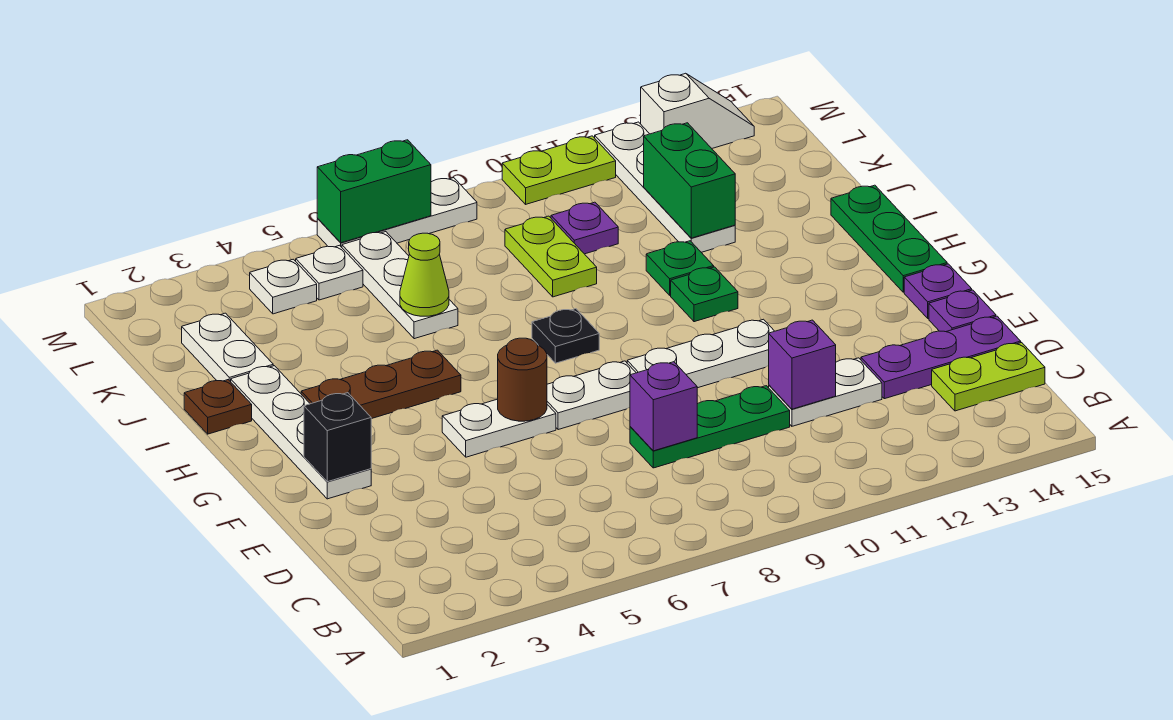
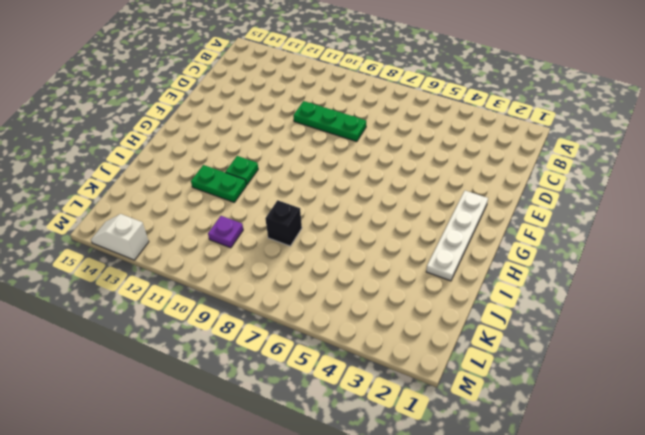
green 1x2 plate [191,165,246,202] -> green 1x1 plate [646,241,714,295]
black 1x1 brick [265,200,302,246] -> black 1x1 brick moved to [304,393,371,482]
none -> lime 1x2 plate [932,342,1045,411]
none -> white 1x2 plate [769,358,882,426]
none -> purple 1x3 plate [861,316,1021,399]
none -> purple 1x1 plate [929,290,996,332]

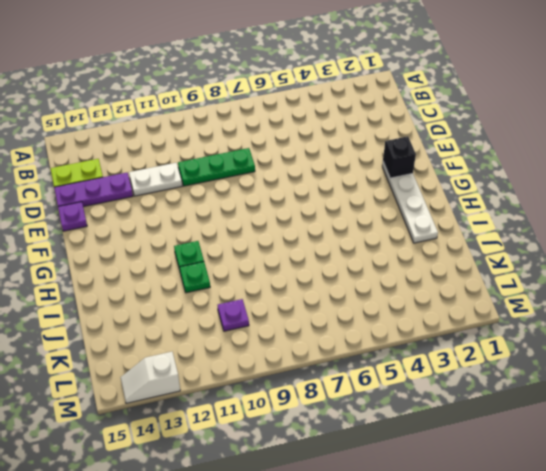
none -> white 1x2 plate [442,399,556,457]
none -> white 1x2 plate [547,361,636,430]
none -> white 1x3 plate [627,319,774,388]
none -> purple 1x1 plate [904,264,972,318]

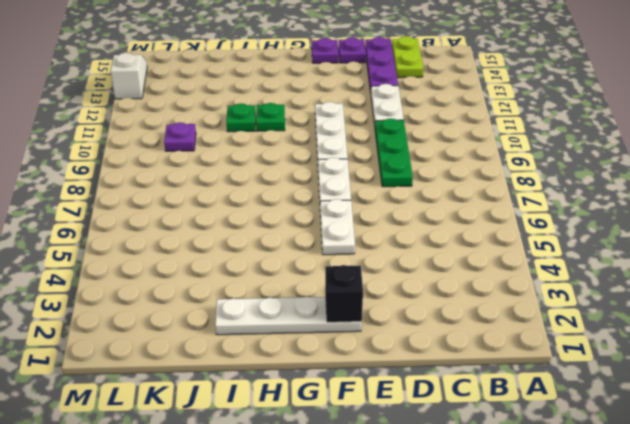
none -> green 1x3 plate [831,185,947,292]
none -> brown 1x3 plate [301,350,461,419]
none -> black 1x1 plate [532,309,599,363]
none -> brown 1x1 plate [184,380,252,434]

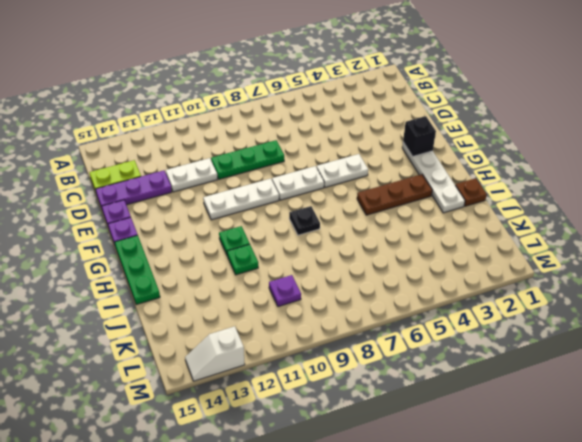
none -> white 1x2 plate [182,313,273,382]
none -> white 1x3 plate [342,232,458,339]
none -> lime 1x2 plate [505,216,597,297]
none -> white 1x4 plate [595,122,735,252]

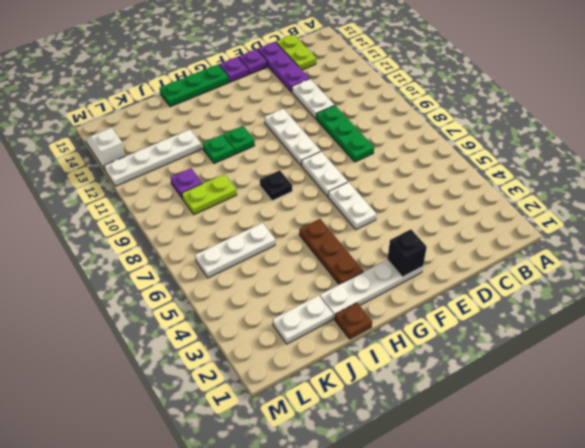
none -> white 1x1 plate [250,259,317,314]
none -> white 1x1 plate [296,245,363,300]
none -> white 1x3 plate [317,178,477,247]
none -> lime 1x2 plate [502,136,616,204]

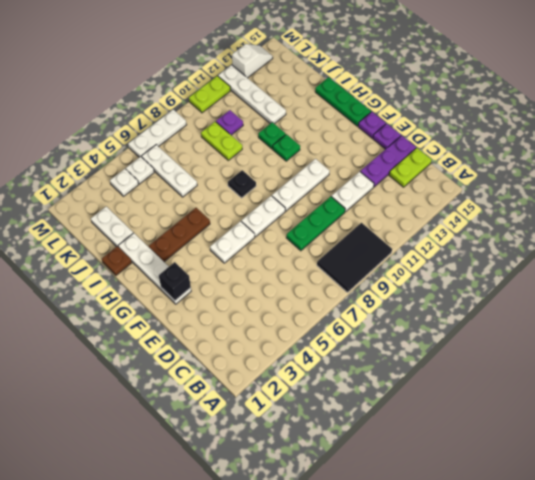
black 2x3 tile [317,223,392,292] -> none
none -> purple 1x1 brick [630,362,697,451]
none -> purple 1x1 brick [769,320,836,409]
none -> brown 1x1 round brick [498,338,547,421]
none -> lime 1x1 cone [400,233,449,316]

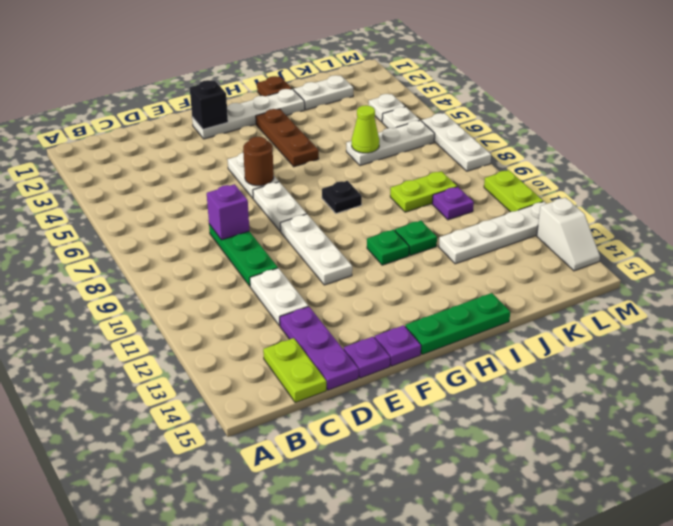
none -> purple 1x1 brick [769,320,836,409]
none -> green 1x2 brick [644,123,735,238]
none -> green 1x2 brick [317,140,431,243]

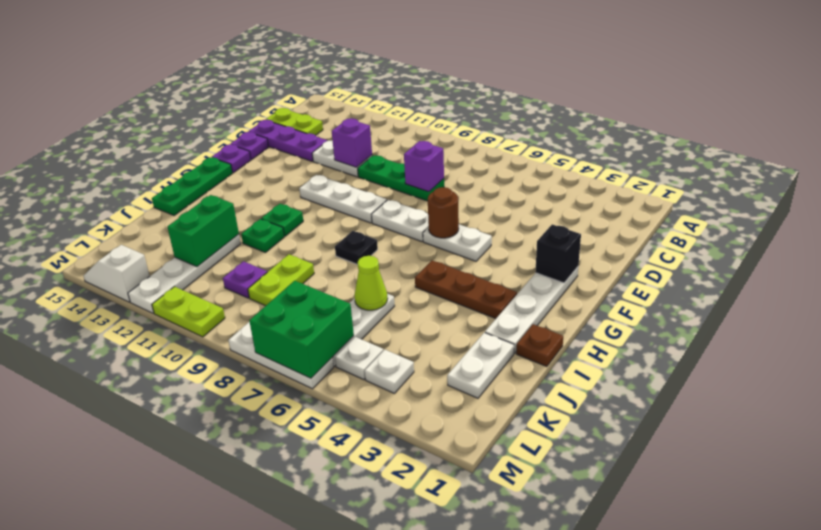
green 2x2 brick [249,281,354,378] -> green 1x2 brick [317,140,431,243]

